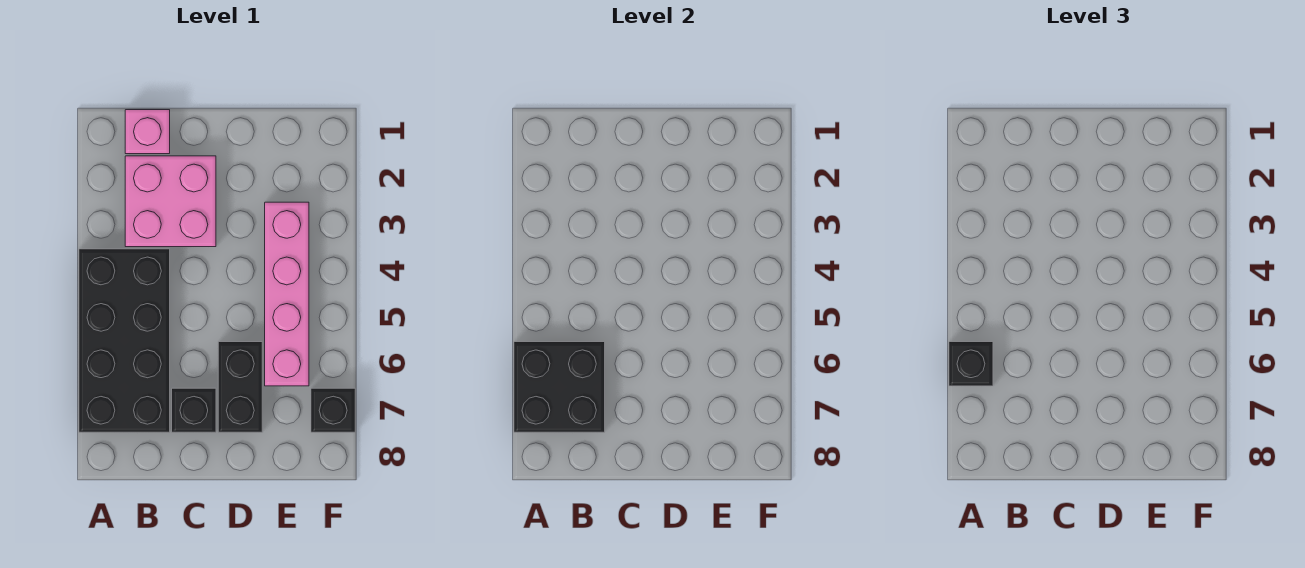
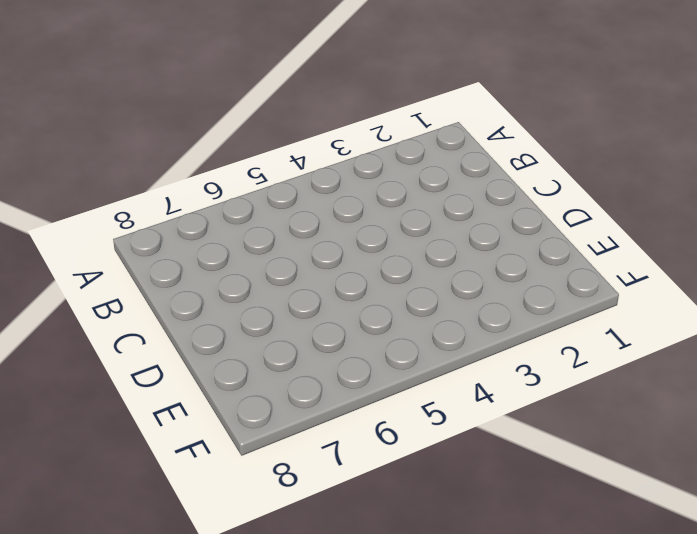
none -> black 2x4 brick [79,249,170,432]
none -> pink 1x1 brick [125,110,170,154]

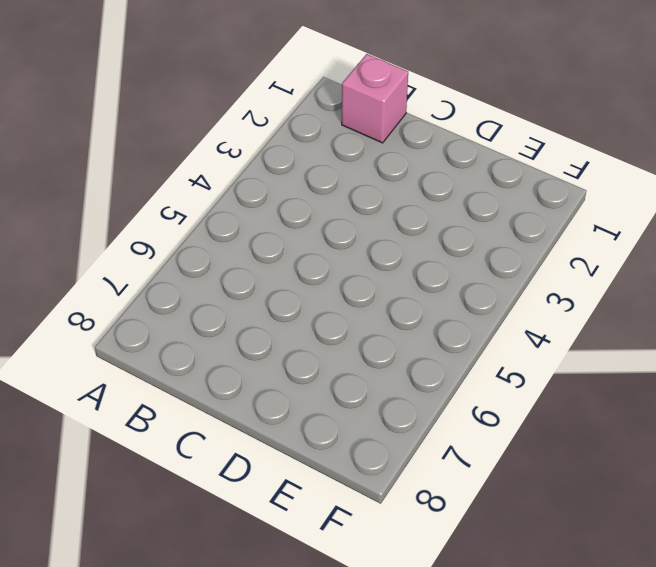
none -> black 2x4 brick [79,249,170,432]
none -> pink 2x2 brick [125,156,216,247]

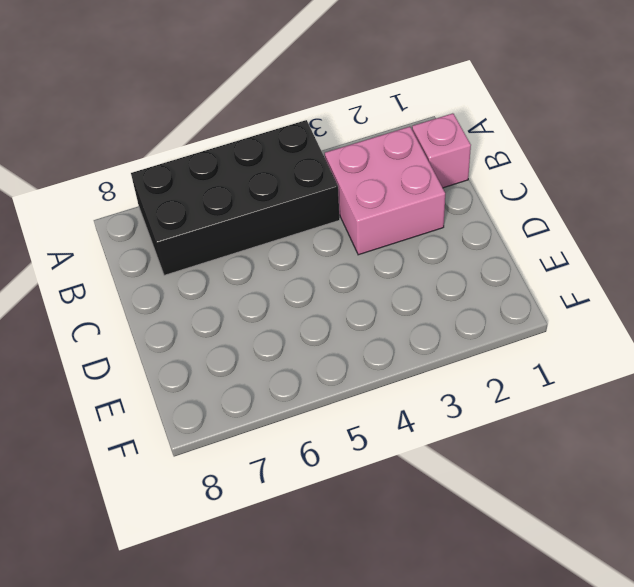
none -> black 1x1 brick [172,388,216,432]
none -> black 1x2 brick [218,342,262,432]

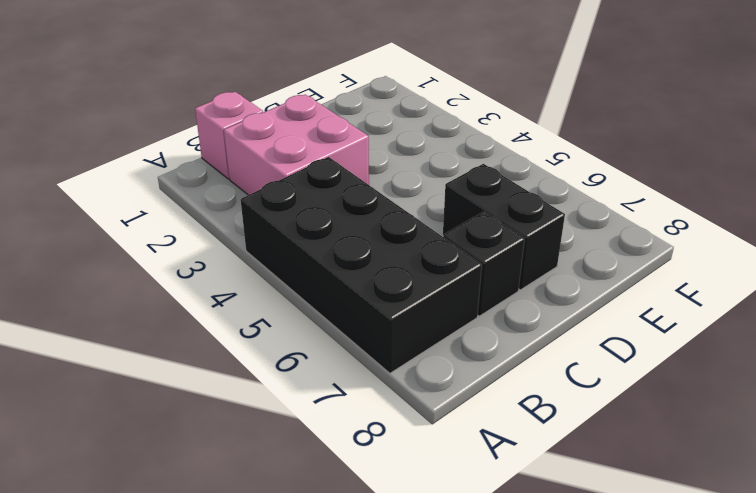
none -> pink 1x4 brick [265,202,309,386]
none -> black 1x1 brick [311,388,355,432]

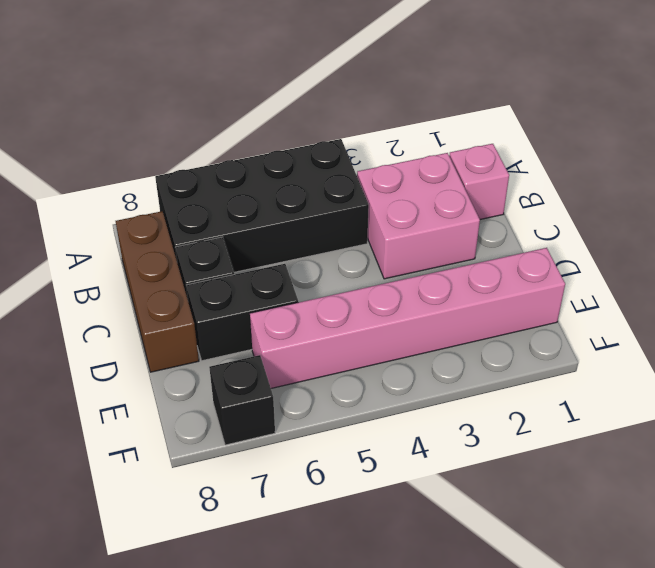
brown 1x3 brick [116,211,199,372] -> none
pink 1x6 brick [250,248,565,388] -> pink 1x4 brick [265,202,309,386]
none -> black 2x2 brick [514,342,605,432]
none -> black 1x1 brick [949,342,993,386]

